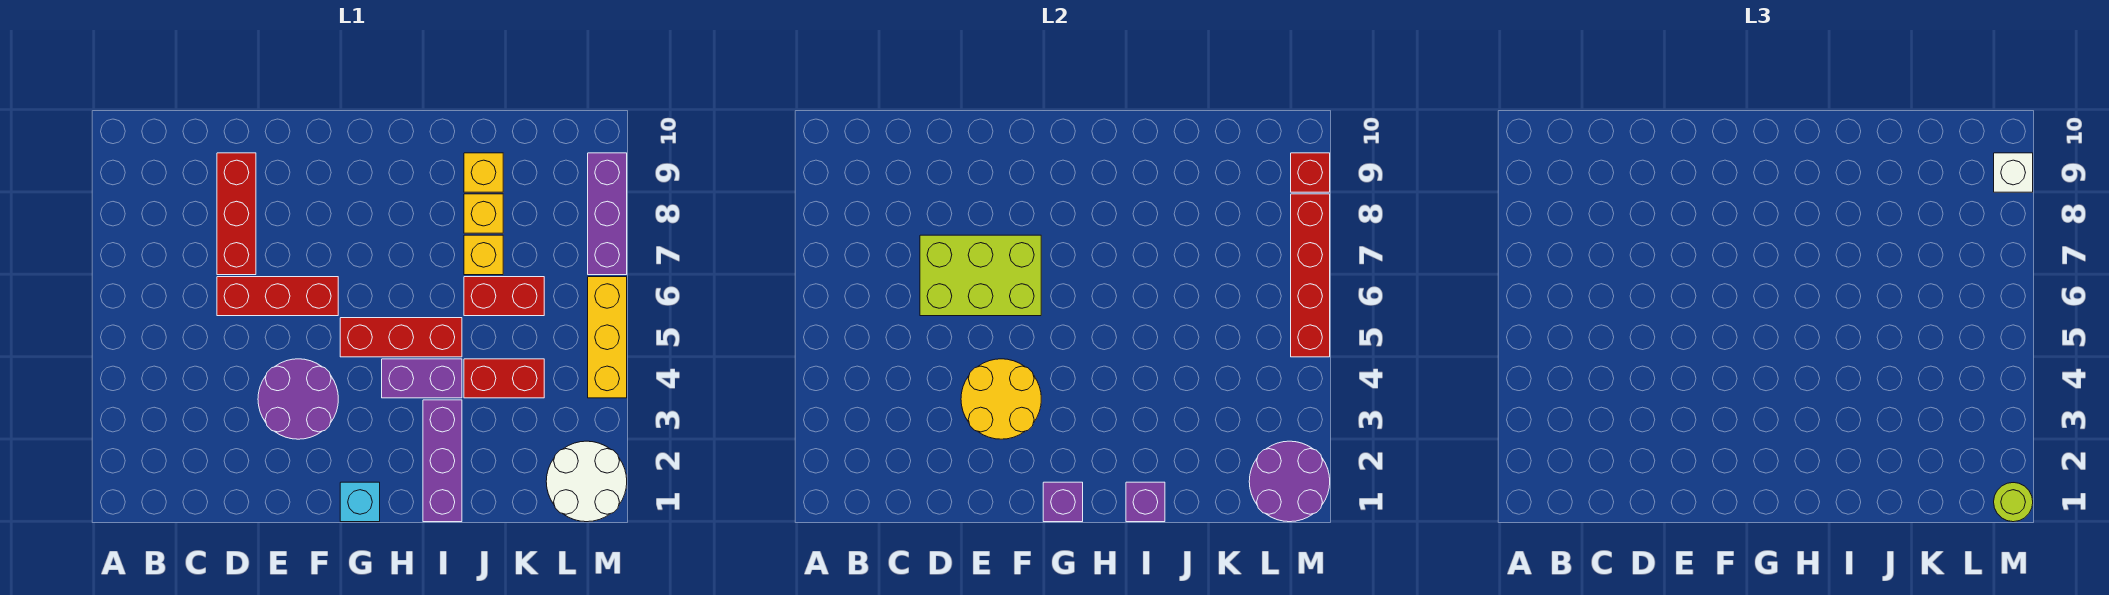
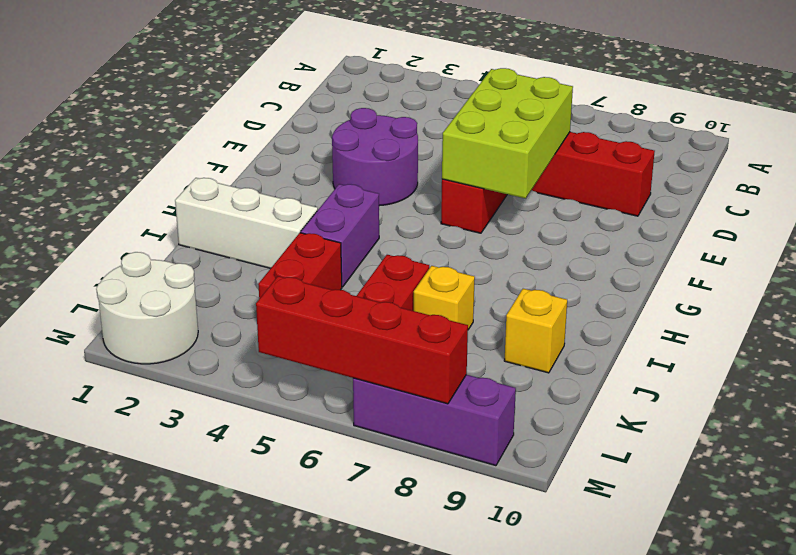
white 1x3 brick [175,178,318,268] -> purple 1x3 brick [423,400,462,522]
none -> cyan 1x1 brick [340,482,380,522]
none -> red 1x3 brick [340,318,462,357]
none -> yellow 1x1 brick [464,194,503,233]

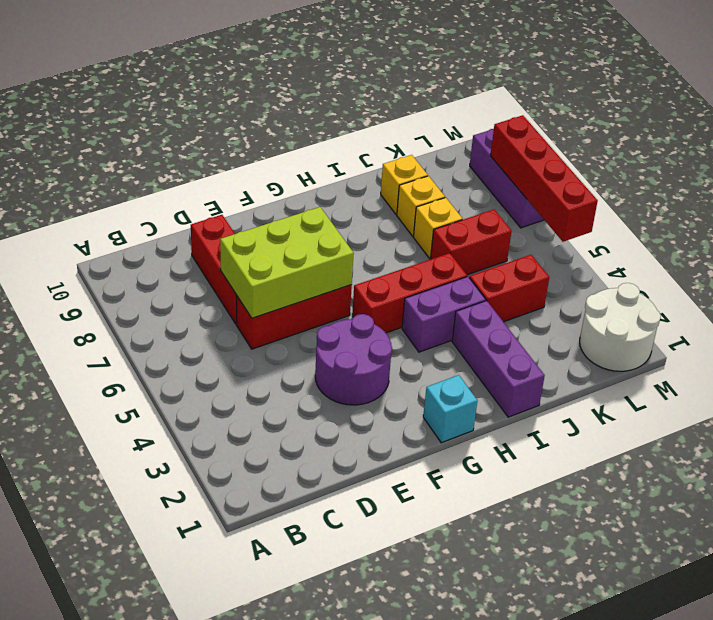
none -> yellow 1x3 brick [588,277,627,398]
none -> yellow 2x2 round brick [961,359,1041,439]
none -> purple 1x1 brick [1043,482,1083,522]

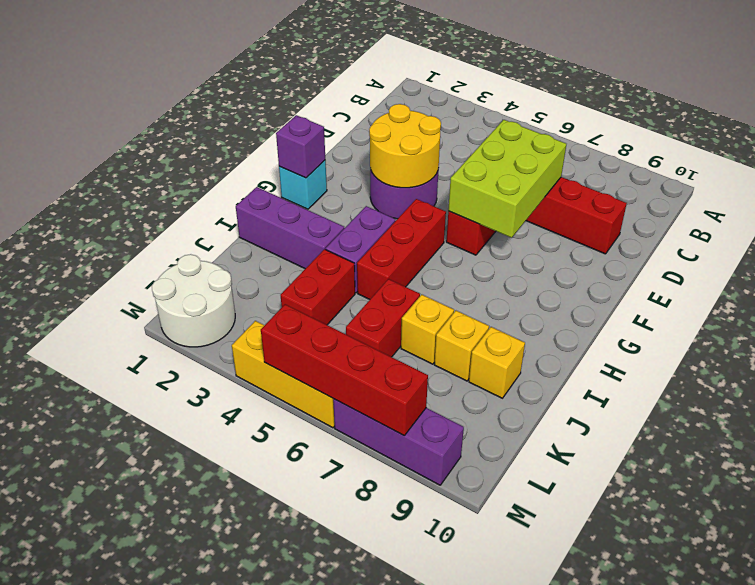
none -> purple 1x1 brick [1126,482,1165,522]
none -> purple 2x2 round brick [1249,441,1330,522]
none -> red 1x1 brick [1291,153,1330,192]

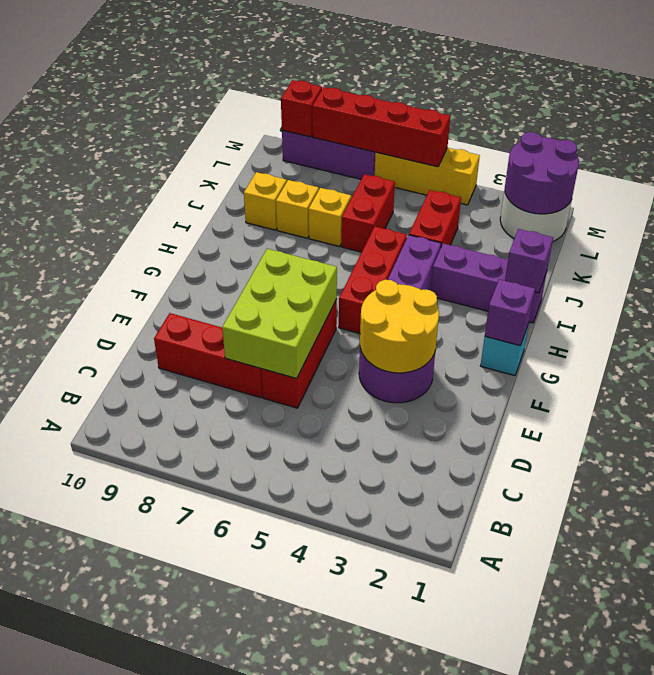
none -> lime 1x1 round brick [1994,483,2033,522]
none -> white 1x1 brick [1994,153,2033,192]

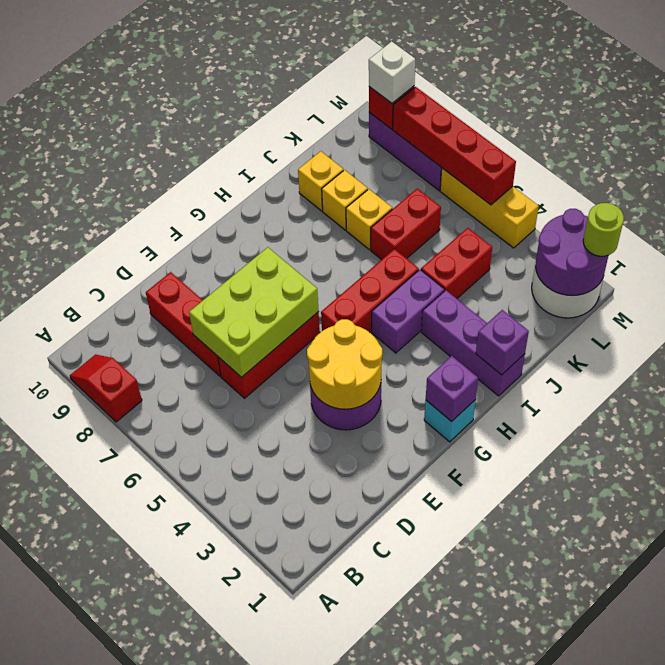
red 1x2 slope [70,354,142,422] -> none

